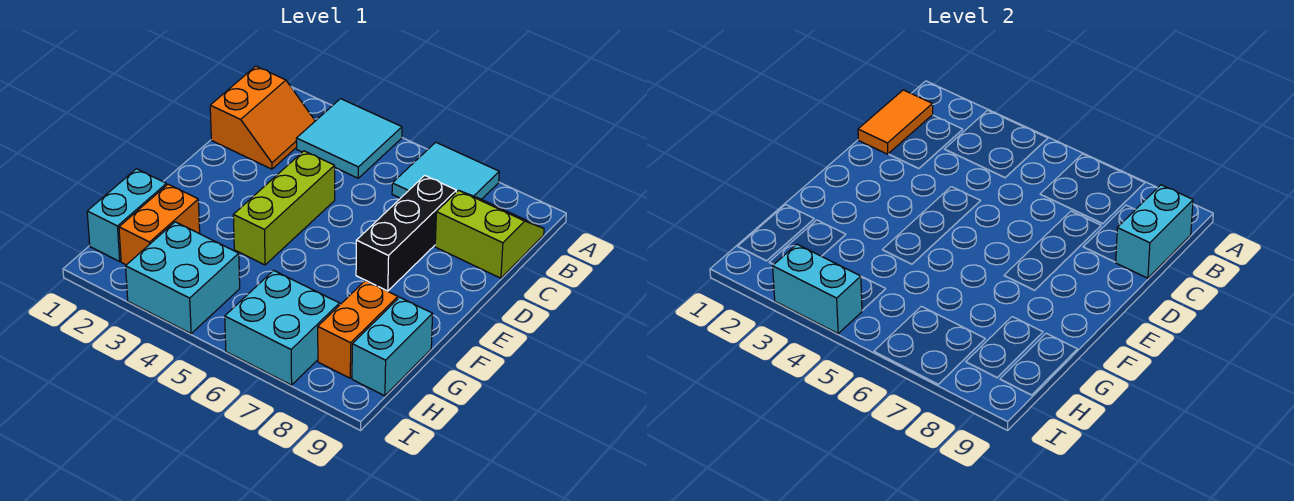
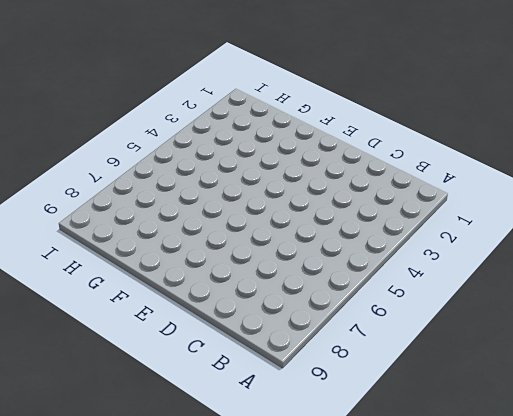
none -> cyan 2x2 tile [296,99,402,178]
none -> cyan 2x2 tile [392,142,499,199]
none -> orange 2x2 slope [210,66,315,169]

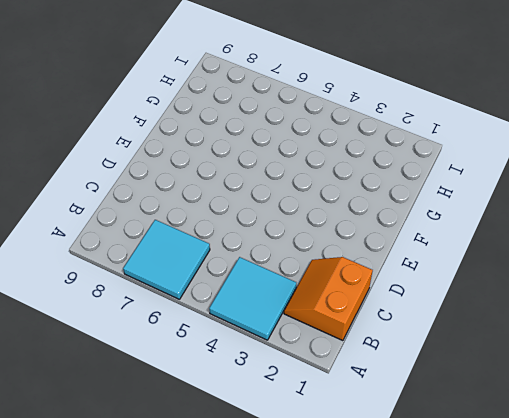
none -> lime 2x2 slope [435,190,544,278]
none -> black 1x3 brick [356,176,456,291]
none -> lime 1x3 brick [233,151,335,265]

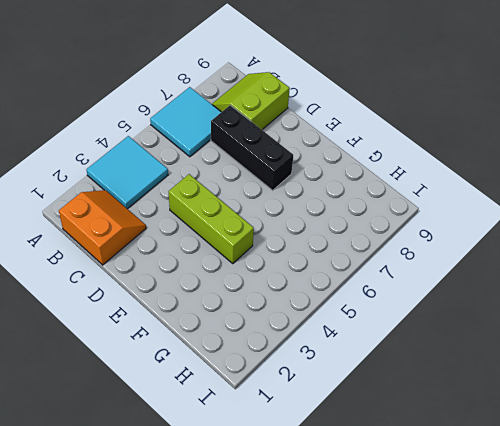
none -> cyan 1x2 brick [87,169,167,261]
none -> orange 1x2 brick [119,184,200,265]
none -> orange 1x2 brick [318,281,398,378]

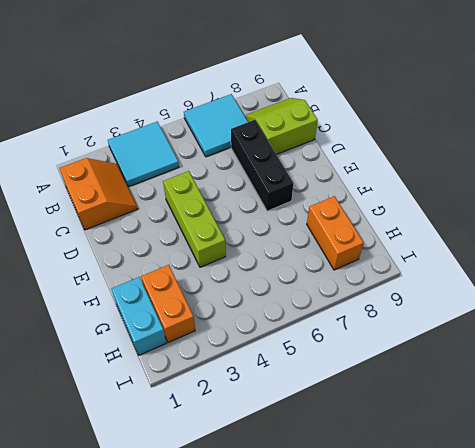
none -> cyan 1x2 brick [352,297,433,396]
none -> cyan 2x2 brick [126,222,240,334]
none -> cyan 2x2 brick [225,271,340,385]

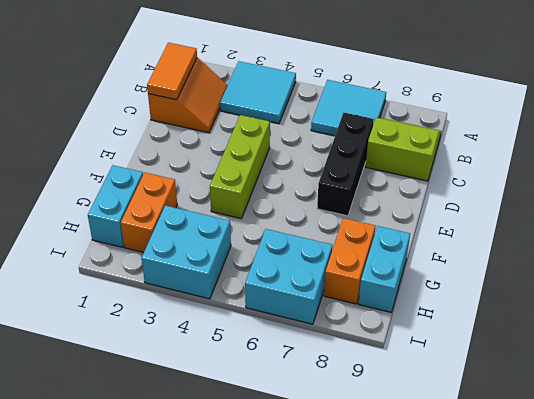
none -> cyan 1x2 brick [1116,185,1193,278]
none -> cyan 1x2 brick [773,244,862,334]

